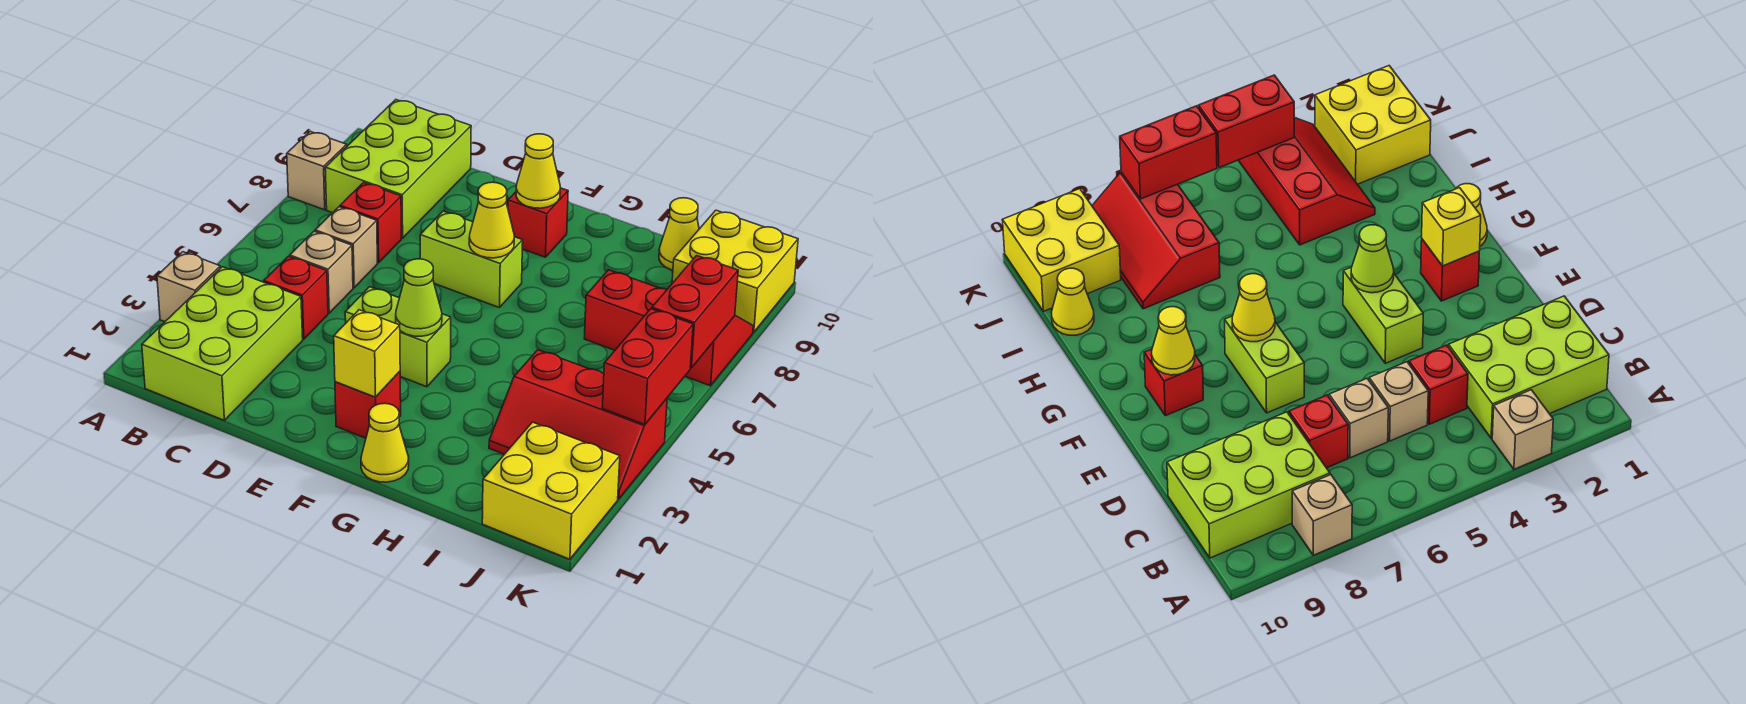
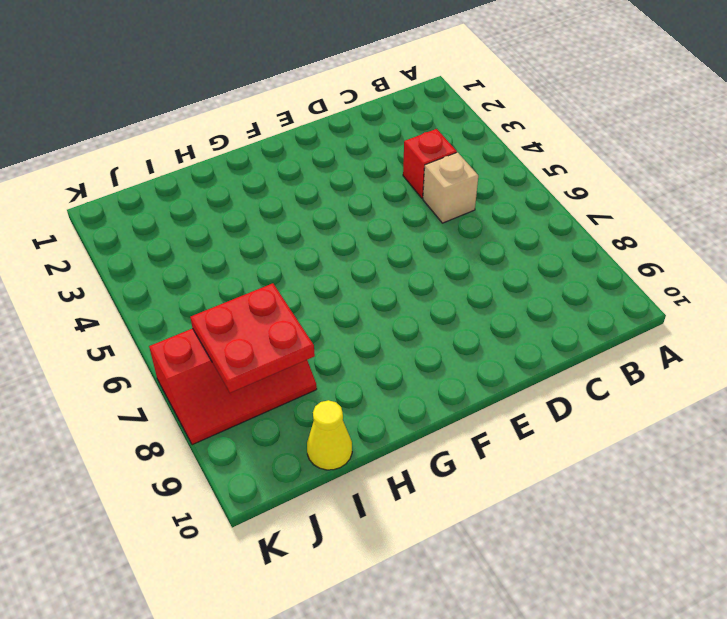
red 2x2 plate [190,283,315,393] -> none
none -> tan 1x1 brick [157,252,220,322]
none -> tan 1x1 brick [287,131,347,210]
none -> lime 2x3 brick [142,267,303,420]

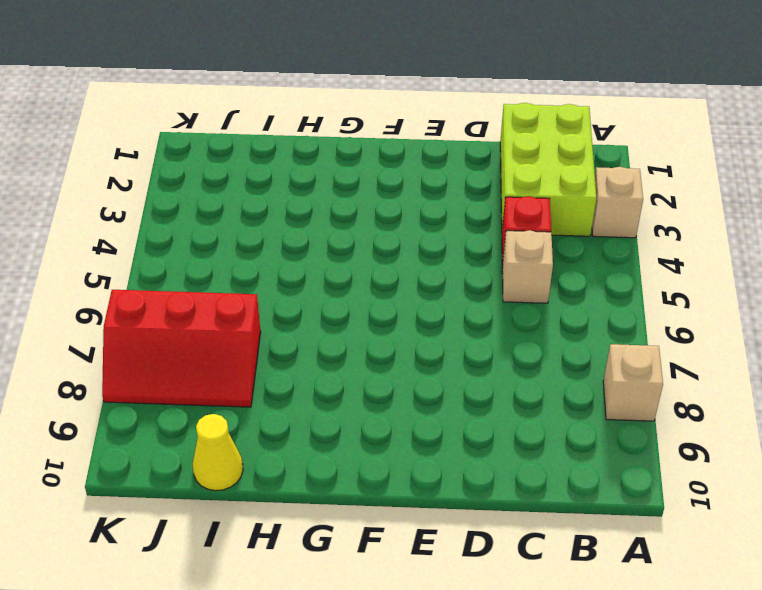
none -> lime 2x3 brick [325,100,471,238]
none -> tan 1x1 brick [315,207,377,288]
none -> red 1x1 brick [340,183,401,263]

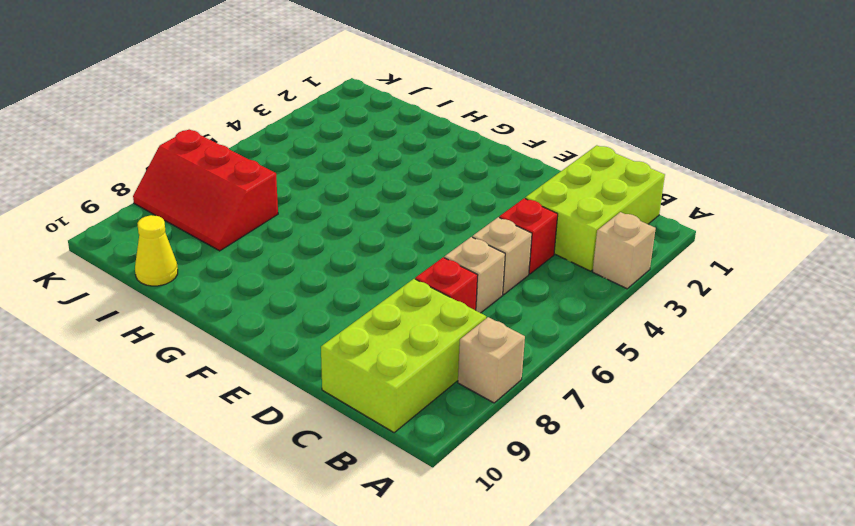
none -> lime 1x2 brick [345,287,451,387]
none -> lime 1x2 brick [420,211,523,307]
none -> red 1x1 brick [335,371,401,438]

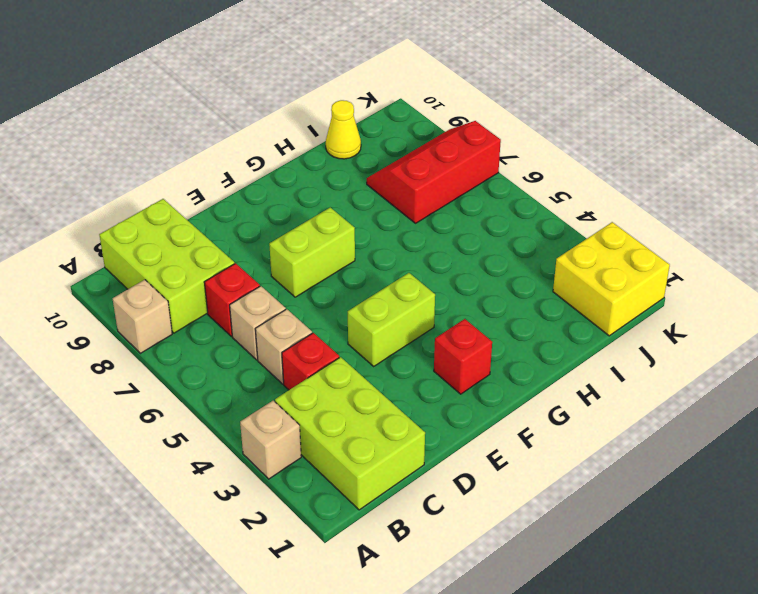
none -> red 1x1 brick [508,188,568,257]
none -> yellow 1x1 cone [361,403,409,482]
none -> red 2x3 slope [489,350,667,499]

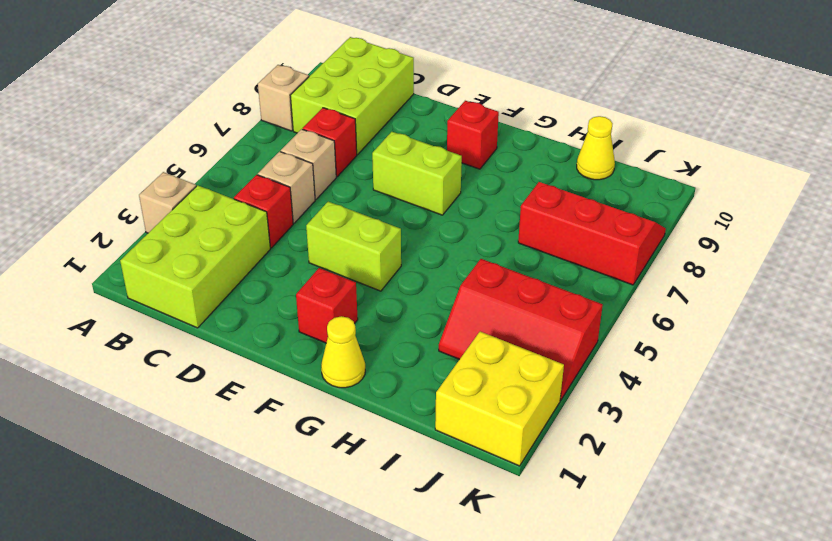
none -> yellow 2x2 brick [672,210,798,332]
none -> yellow 1x1 brick [334,310,400,397]
none -> lime 1x1 cone [396,259,442,336]

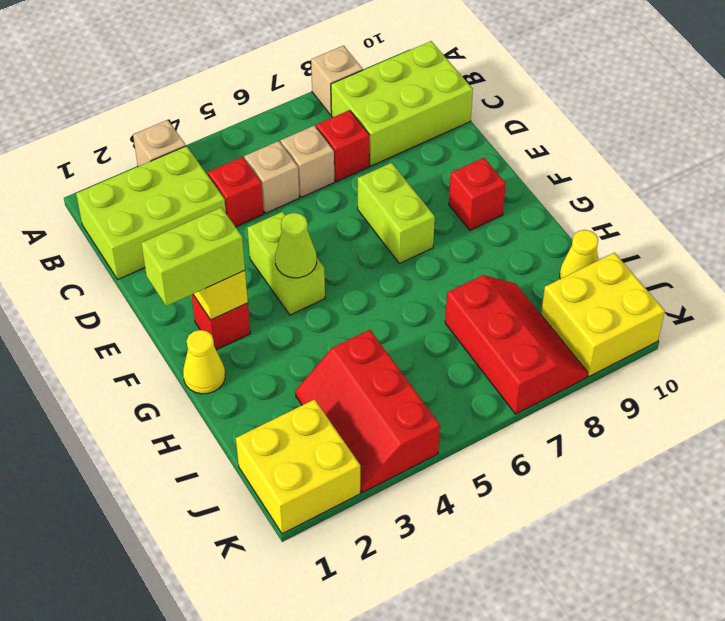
lime 1x2 brick [141,208,245,306] -> none
none -> yellow 1x1 cone [469,182,514,258]
none -> yellow 1x1 cone [516,134,560,208]
none -> red 1x2 brick [602,309,693,425]

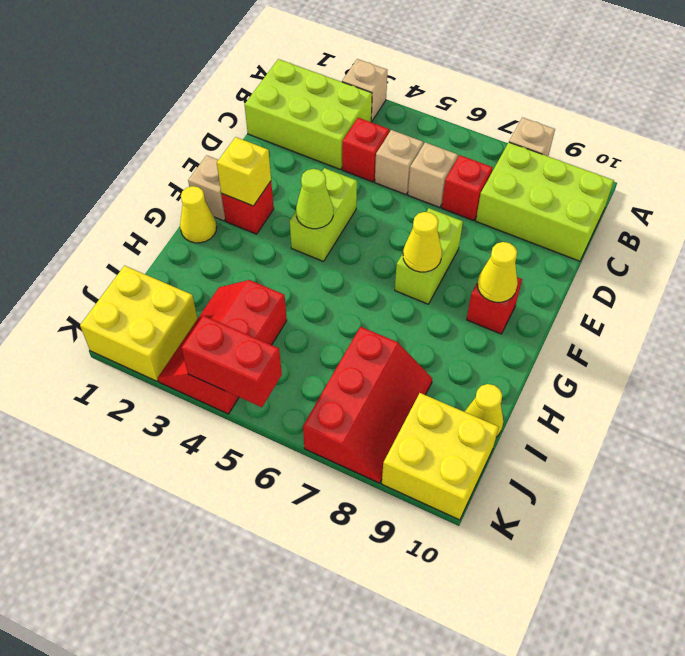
tan 1x1 brick [188,155,225,221] -> none
none -> red 1x2 brick [652,256,738,368]

